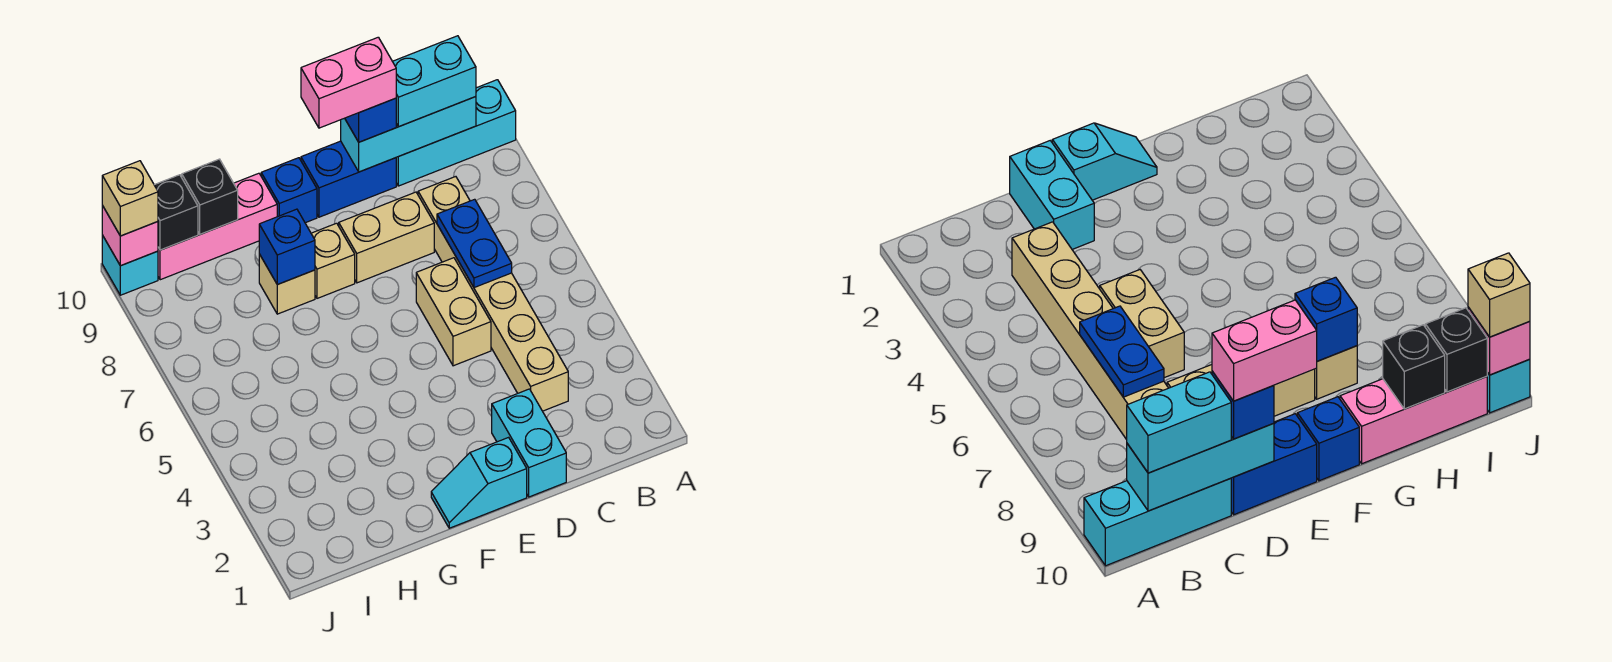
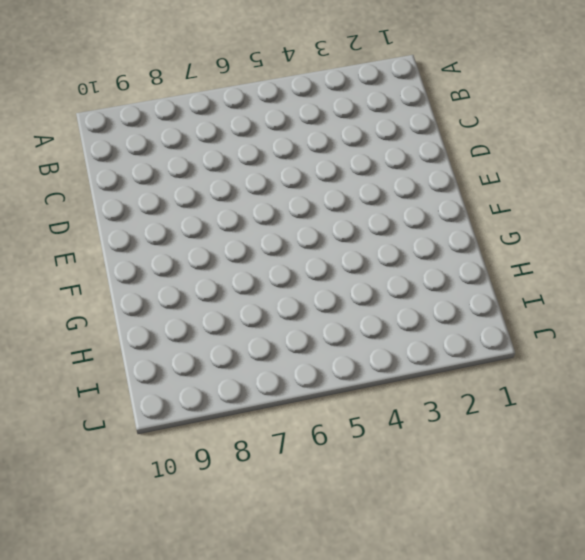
none -> cyan 1x3 brick [396,80,516,186]
none -> tan 1x6 brick [418,177,568,411]
none -> cyan 1x2 brick [492,389,566,497]

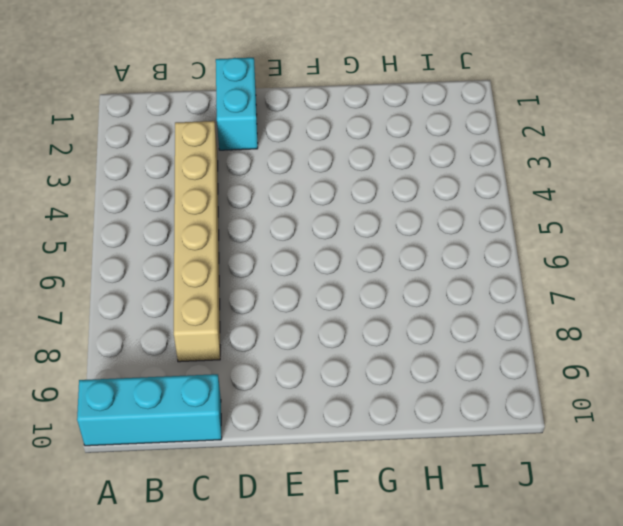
none -> tan 1x2 brick [416,258,491,366]
none -> tan 1x2 brick [339,192,434,283]
none -> blue 1x2 brick [301,141,396,217]

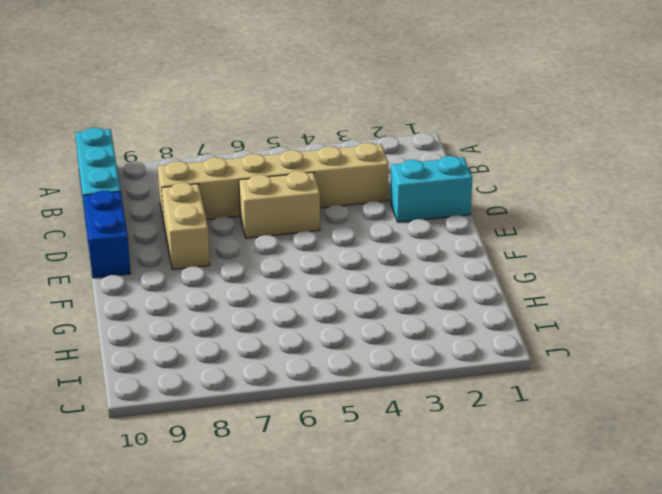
none -> cyan 1x2 slope [431,437,527,528]
none -> tan 1x1 brick [311,223,355,298]
none -> blue 1x1 brick [261,158,317,223]

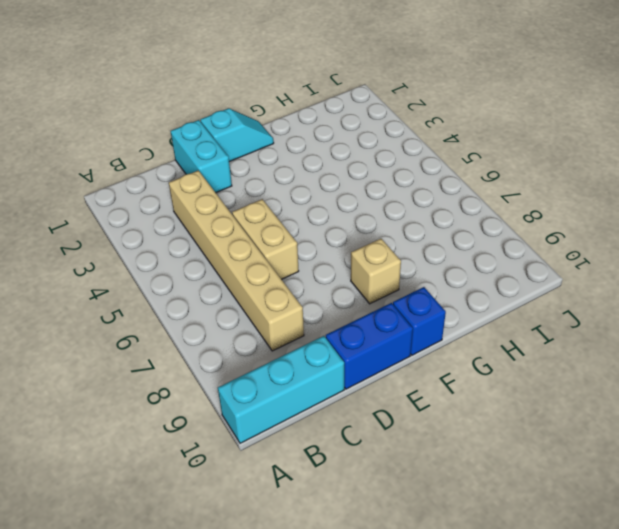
none -> tan 1x2 brick [339,192,434,283]
none -> tan 1x1 brick [259,254,315,314]
none -> pink 1x3 brick [158,173,277,280]

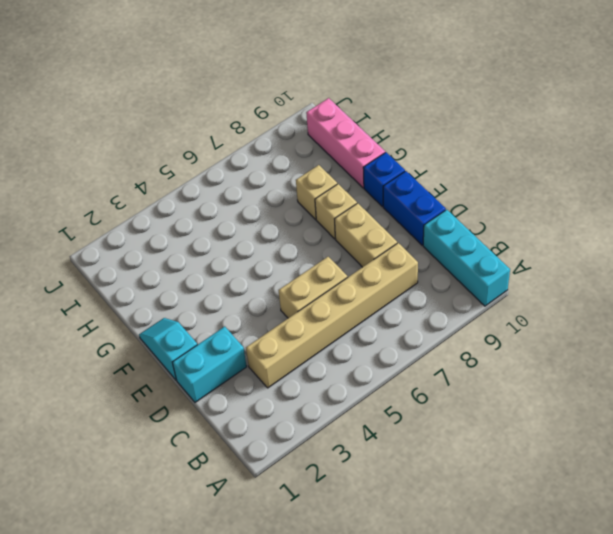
none -> cyan 1x1 brick [102,235,158,295]
none -> cyan 1x3 brick [341,97,476,172]
none -> blue 1x2 plate [437,199,512,288]

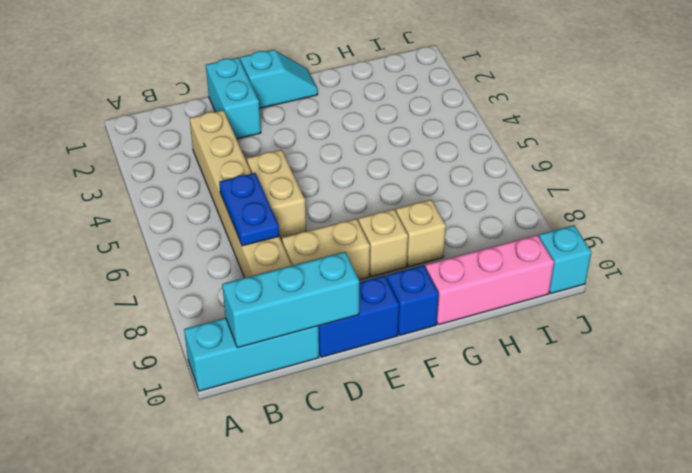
none -> blue 1x1 brick [259,209,315,284]
none -> black 1x1 brick [182,159,238,234]
none -> black 1x1 brick [155,175,198,250]

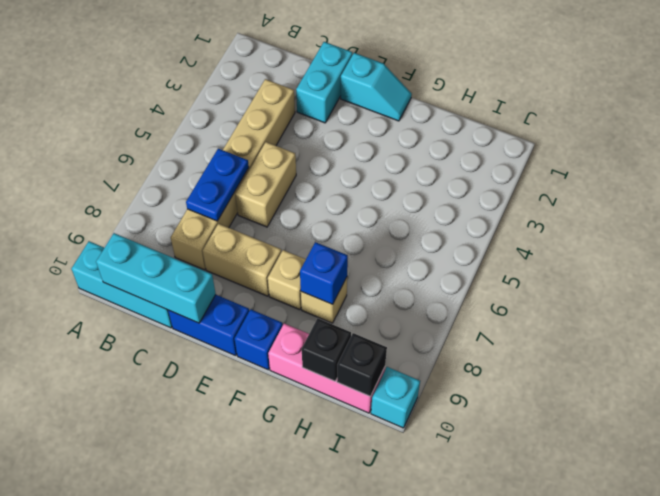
none -> pink 1x1 brick [102,206,158,266]
none -> cyan 1x2 brick [393,36,476,127]
none -> blue 1x1 brick [345,98,396,142]

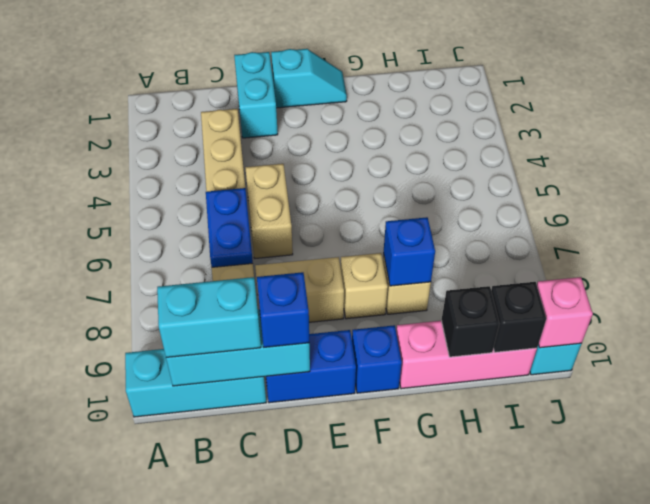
none -> tan 1x1 brick [102,161,158,236]
none -> pink 1x2 brick [301,37,396,128]

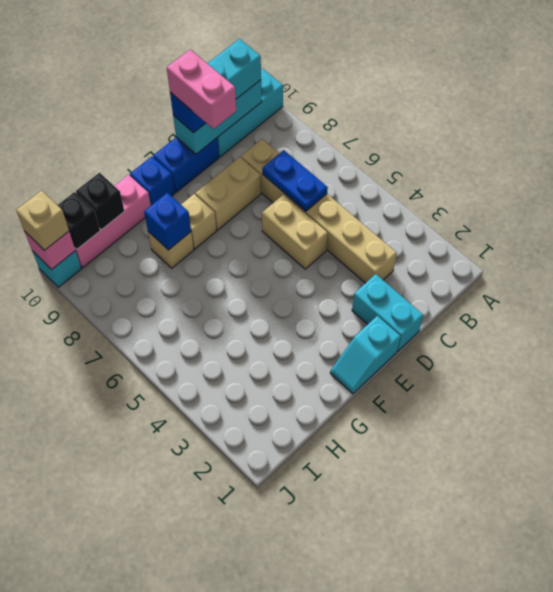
pink 1x2 brick [167,50,236,129] -> pink 1x2 brick turned to [301,37,396,128]

